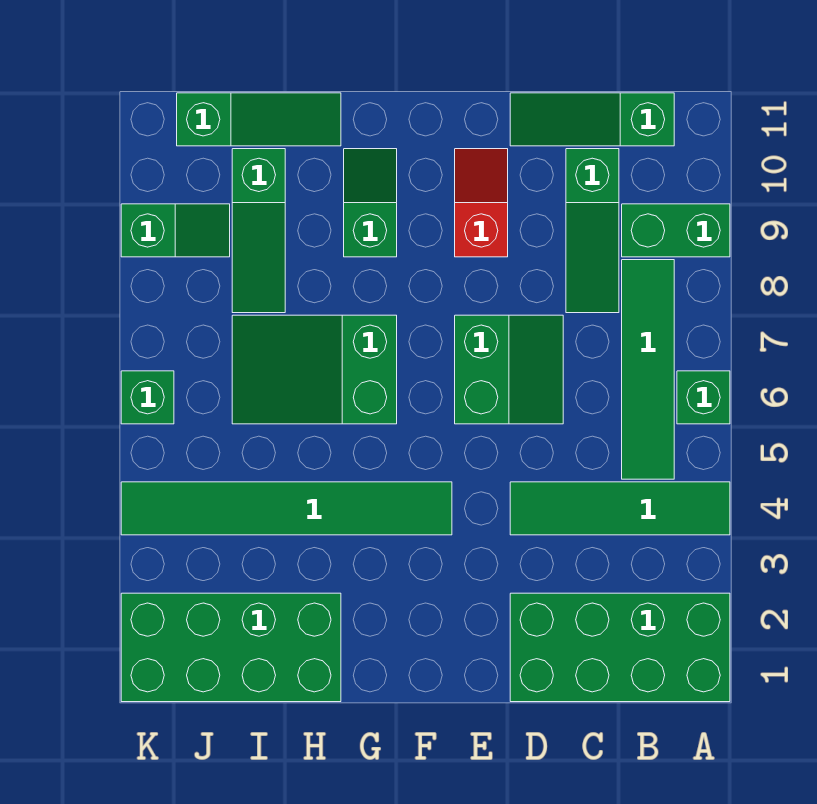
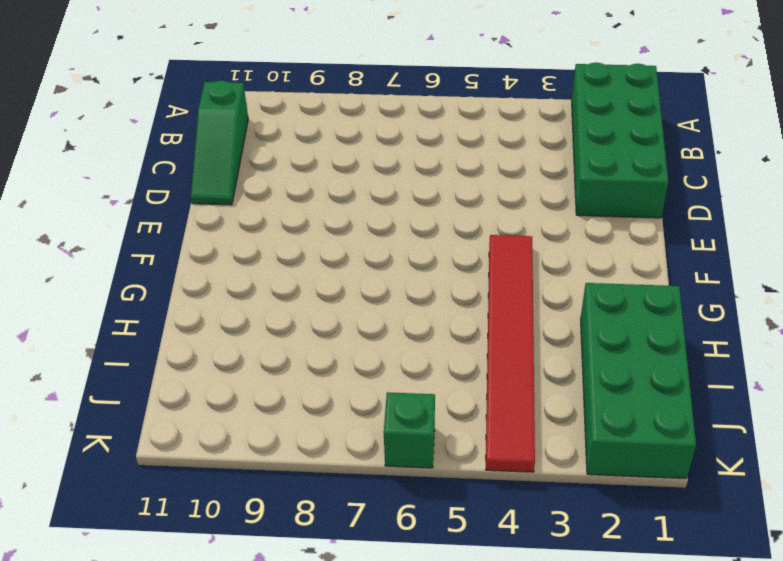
red 1x6 tile [486,235,535,472] -> green 1x6 tile [121,482,452,535]
none -> green 1x4 tile [510,482,730,535]
none -> green 1x1 brick [677,371,730,424]
none -> green 1x2 brick [622,204,730,257]

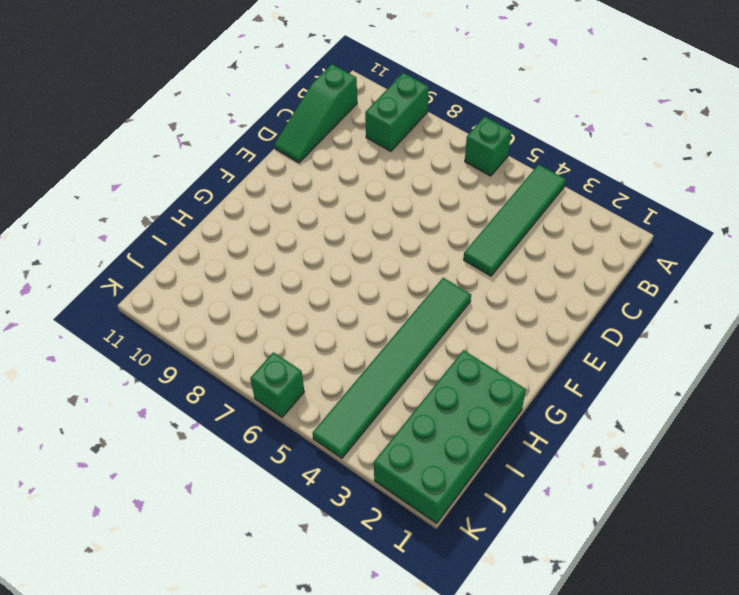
none -> green 2x4 brick [510,593,730,702]
none -> green 1x4 tile [622,260,674,479]
none -> green 1x3 slope [566,149,619,313]

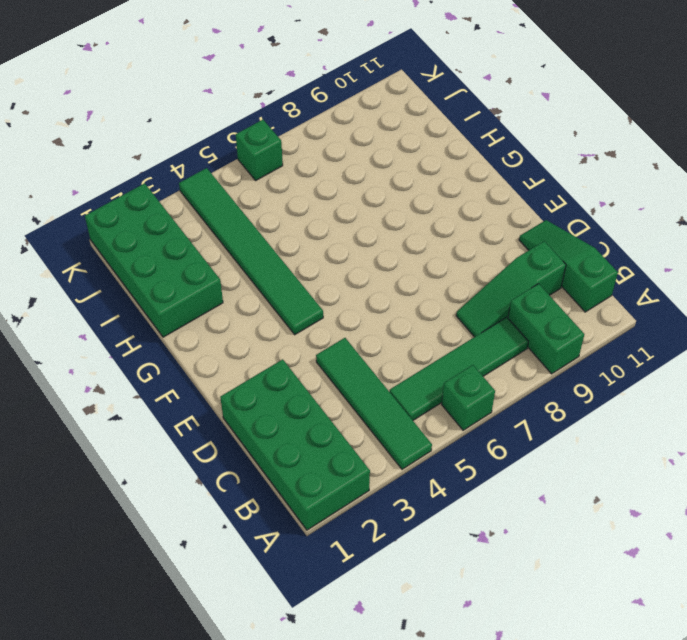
none -> green 2x2 slope [455,315,563,424]
none -> red 1x2 slope [455,149,508,257]
none -> green 2x3 slope [232,315,397,424]

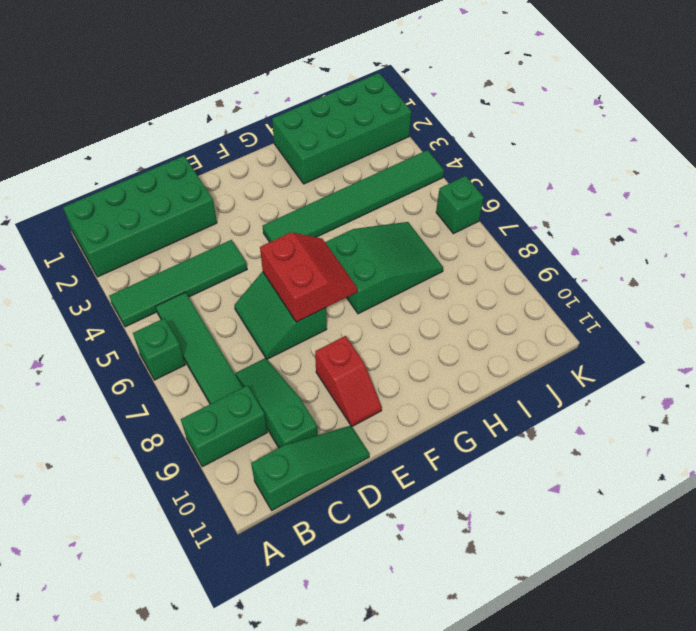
red 2x2 slope [260,232,357,322] -> none
none -> green 1x2 slope [344,149,397,257]
none -> green 1x3 slope [177,93,341,146]
none -> green 1x3 slope [232,149,285,313]

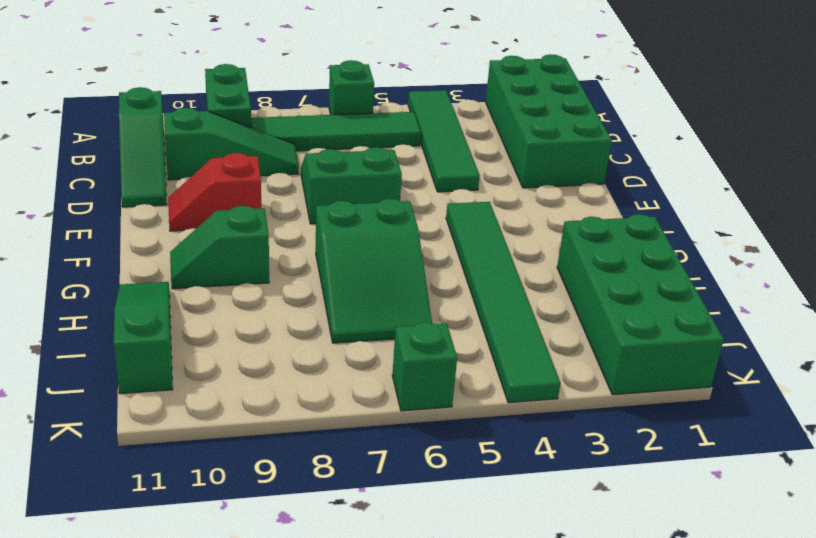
none -> green 1x3 slope [232,149,285,313]
none -> green 1x2 slope [121,204,230,257]

